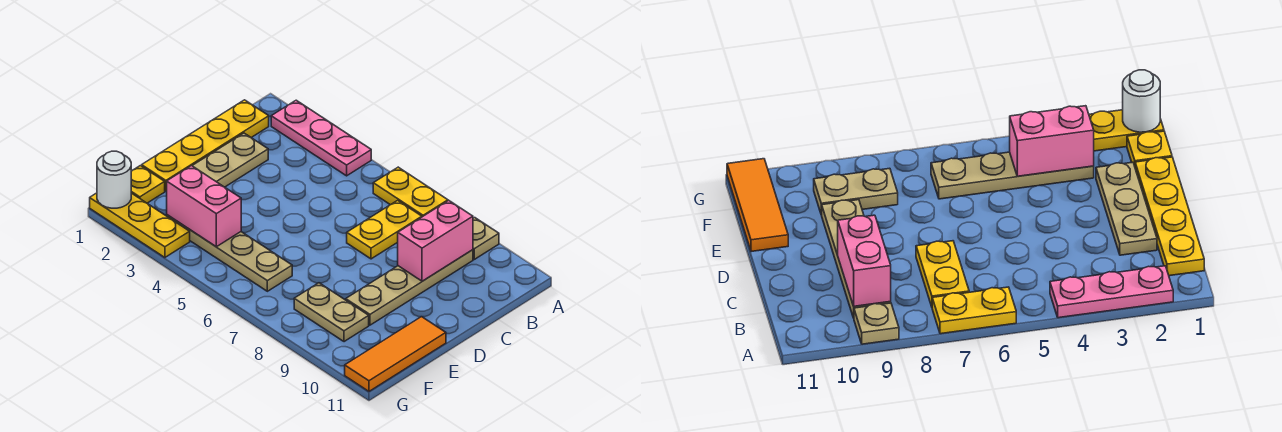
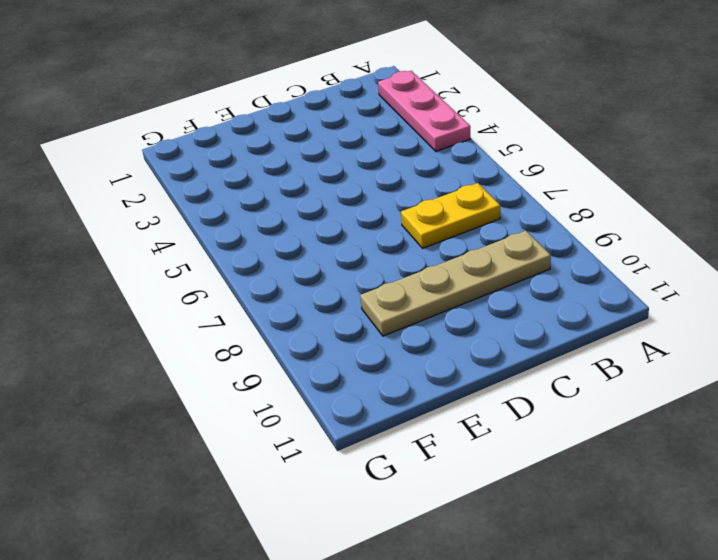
none -> yellow 1x2 plate [373,167,448,217]
none -> tan 1x1 plate [473,218,499,259]
none -> yellow 1x4 plate [142,100,269,191]

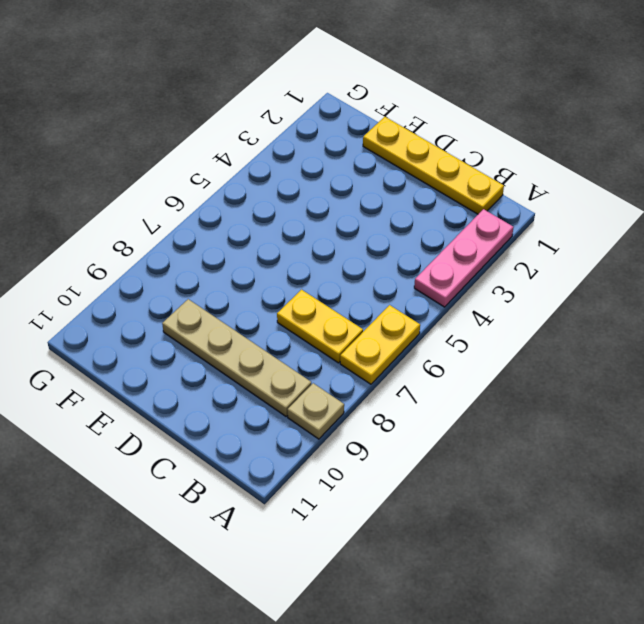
none -> tan 1x3 plate [192,133,268,187]
none -> orange 1x3 tile [345,317,446,391]
none -> yellow 1x1 plate [131,166,165,203]

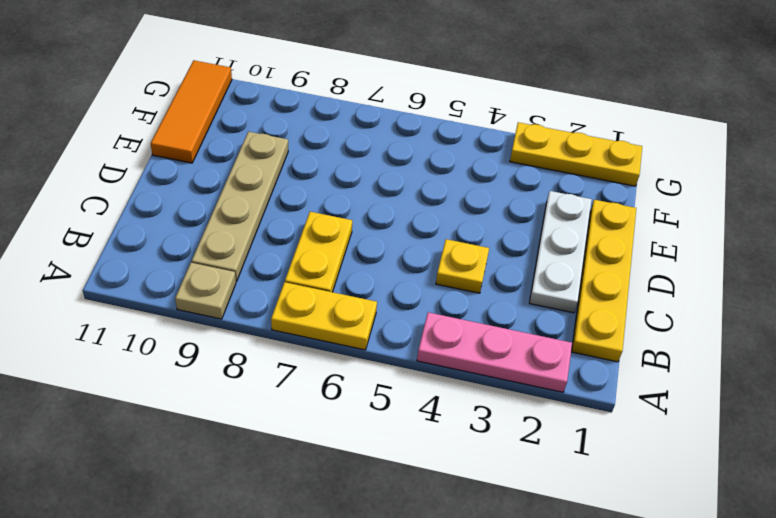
white 1x3 plate [529,191,592,313] -> tan 1x3 plate [192,133,268,187]
yellow 1x1 plate [436,239,489,293] -> yellow 1x1 plate moved to [131,166,165,203]
none -> tan 1x4 plate [167,215,292,291]
none -> tan 1x2 plate [294,283,369,342]
none -> pink 1x2 brick [398,200,473,281]

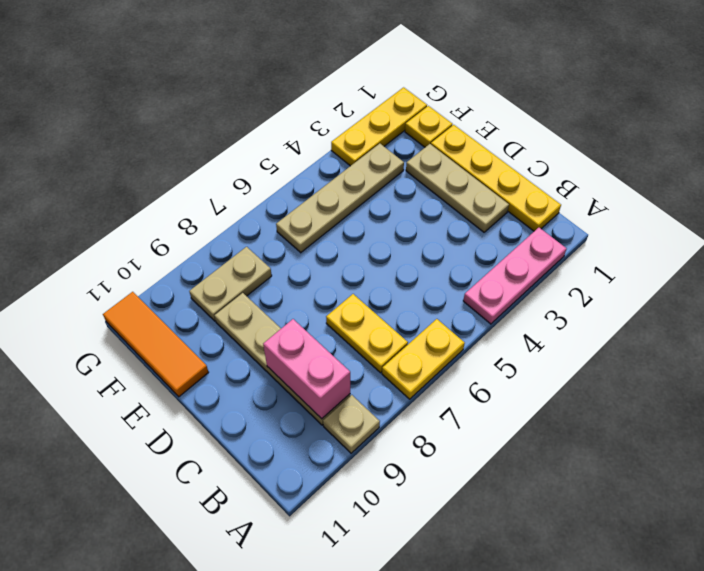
none -> pink 1x2 brick [167,166,241,247]
none -> white 1x1 round brick [97,151,131,208]

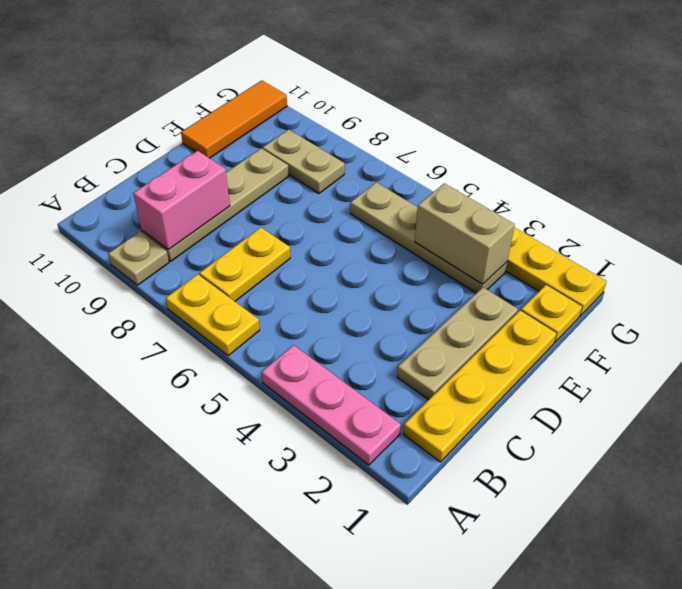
tan 1x2 brick [415,183,515,284] -> pink 1x2 brick [167,166,241,247]
none -> white 1x1 round brick [97,151,131,208]

